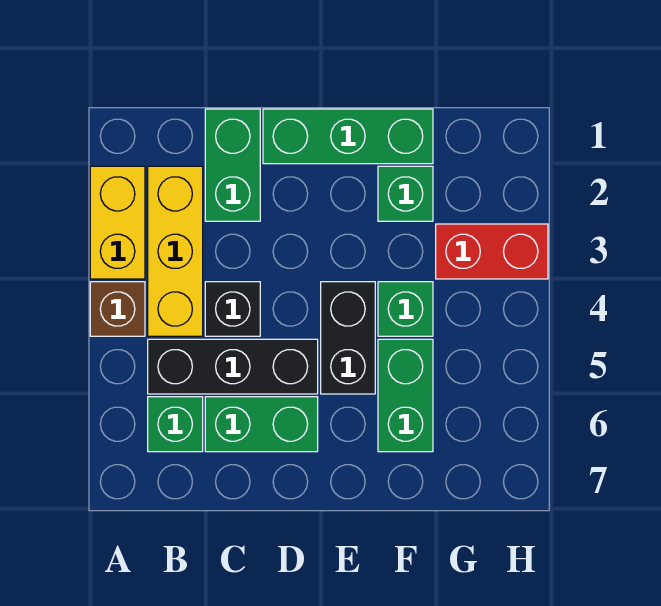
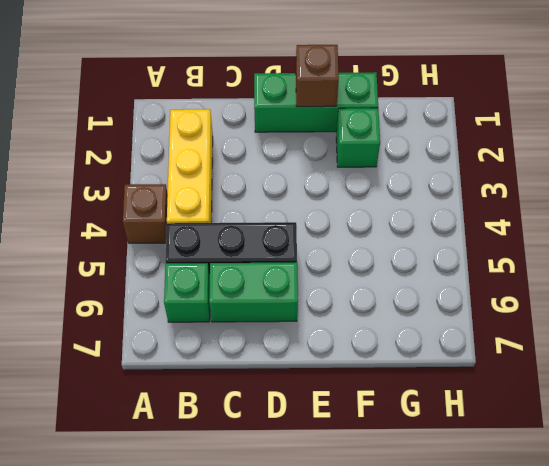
brown 1x1 brick [296,45,339,107] -> none
none -> yellow 1x2 brick [90,166,145,279]
none -> green 1x2 brick [205,109,260,221]
none -> black 1x1 brick [205,282,260,336]

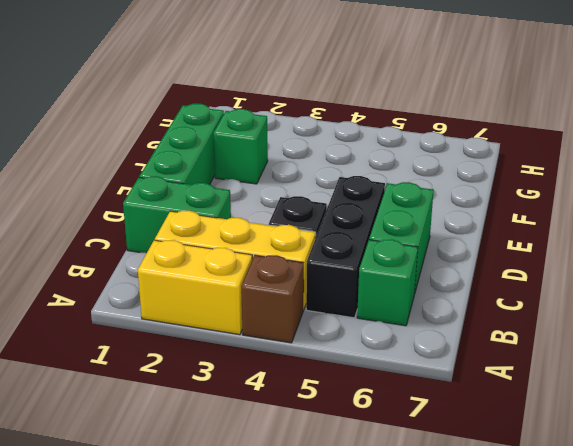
none -> black 1x2 brick [321,282,375,394]
none -> green 1x1 brick [378,282,433,336]
none -> green 1x2 brick [378,339,433,452]

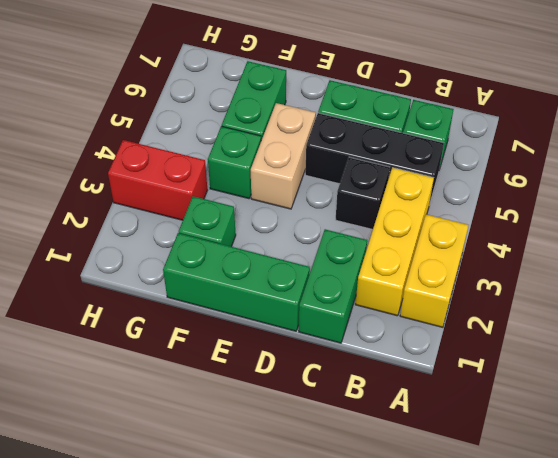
tan 1x2 brick [251,103,316,209] -> black 1x2 brick [321,282,375,394]
none -> brown 1x1 brick [90,282,145,336]

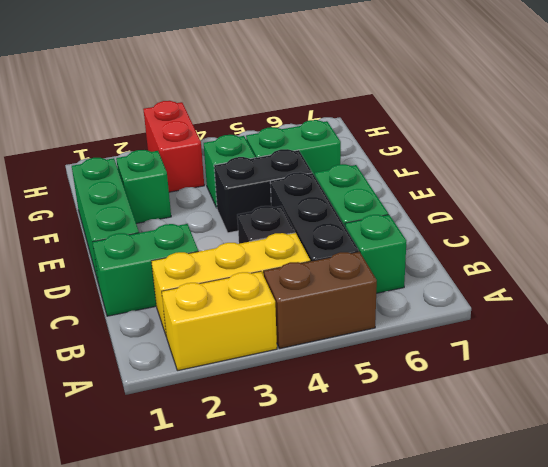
brown 1x2 brick [264,252,377,348] -> brown 1x1 brick [90,282,145,336]

